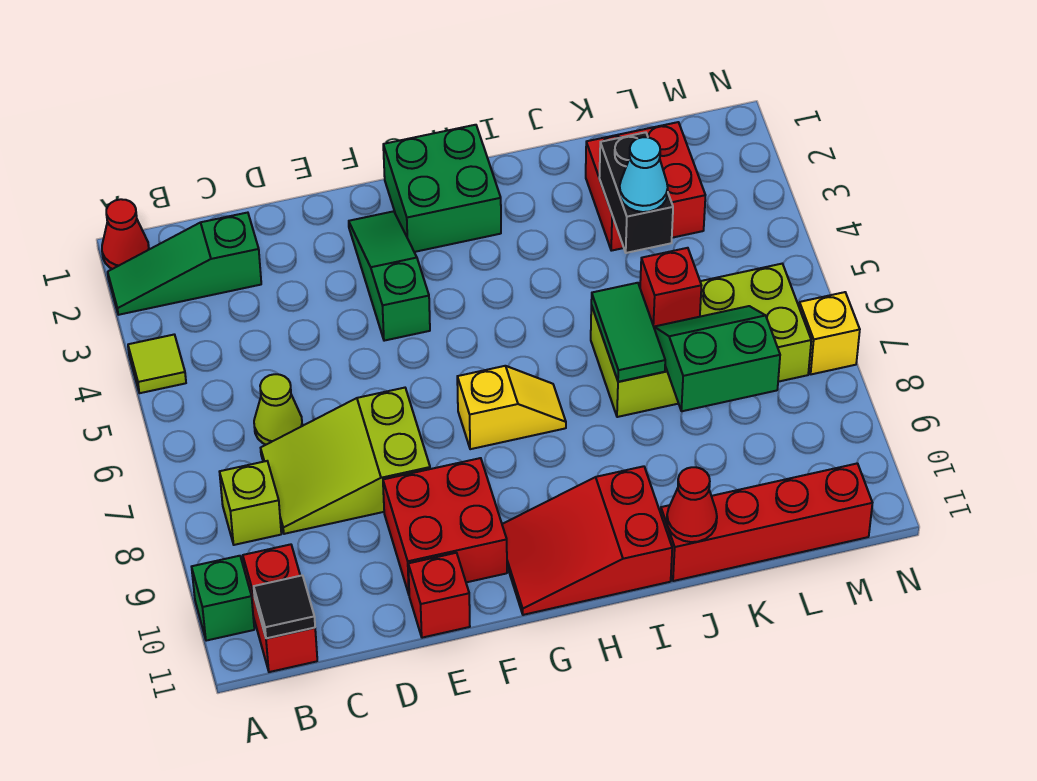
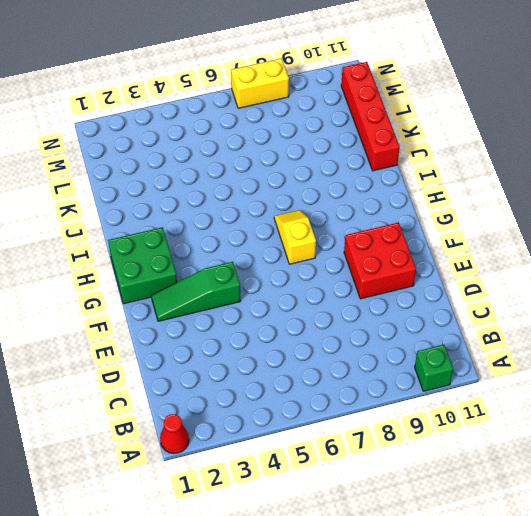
yellow 1x2 brick [231,58,289,108] -> yellow 1x1 brick [799,292,860,374]
none -> green 1x3 slope [108,213,261,315]
none -> lime 1x1 tile [128,335,186,393]
none -> lime 1x1 brick [220,461,281,545]

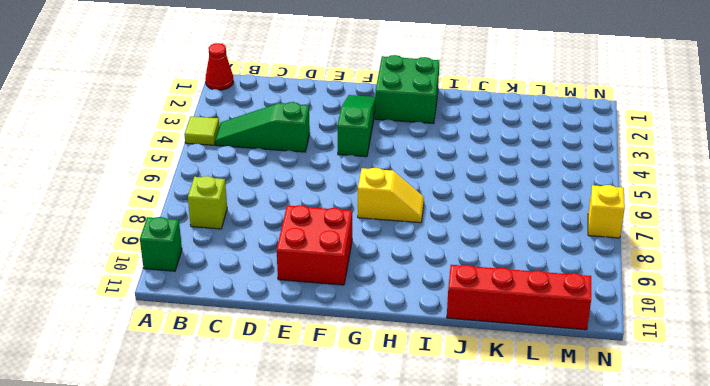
green 1x3 slope [215,102,310,152] -> green 1x3 slope moved to [108,213,261,315]
none -> red 1x2 brick [243,544,317,672]
none -> lime 1x1 cone [254,374,302,445]
none -> lime 2x3 slope [261,388,430,534]

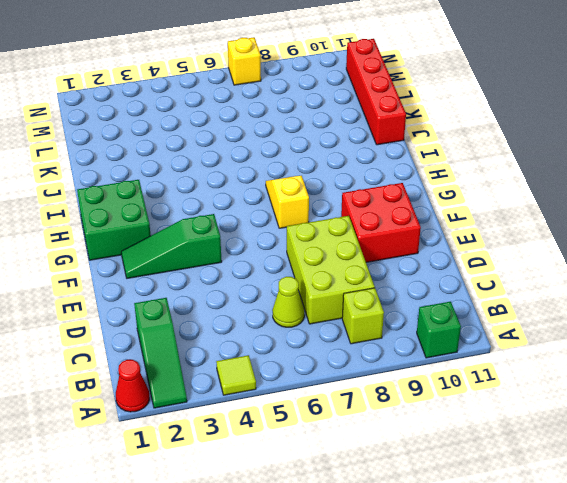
lime 2x3 brick [287,216,375,324] -> lime 2x3 slope [261,388,430,534]
none -> red 1x2 brick [243,544,317,672]
none -> red 1x1 brick [408,553,470,638]
none -> red 2x3 slope [502,466,672,615]

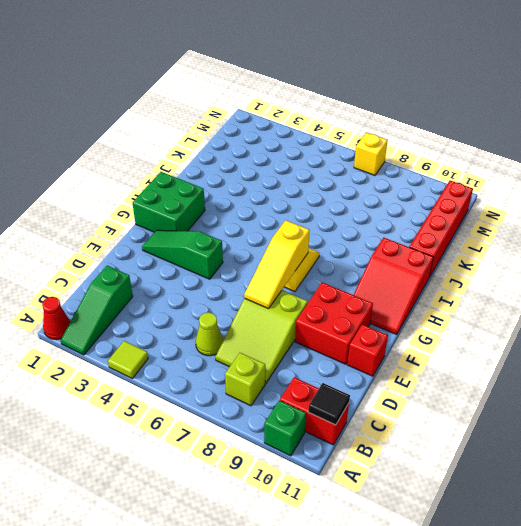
yellow 1x3 slope [244,220,310,309] -> none
none -> lime 2x4 brick [591,264,811,417]
none -> red 2x2 brick [586,122,705,251]
none -> green 1x2 tile [591,283,665,382]

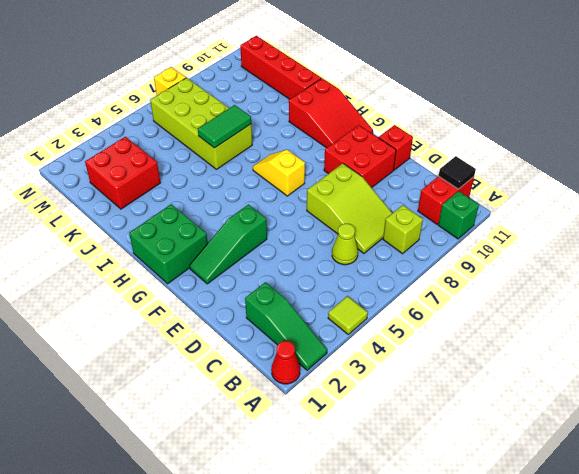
none -> red 1x1 cone [667,467,717,542]
none -> black 1x2 brick [599,132,673,253]
none -> red 1x1 brick [640,248,701,327]

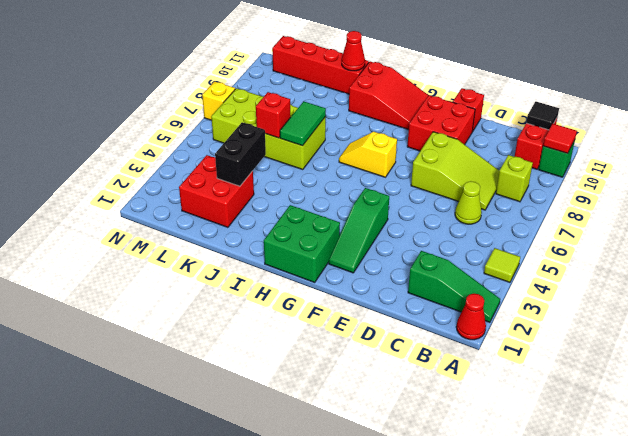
red 1x1 tile [543,124,577,153] -> none
none -> green 2x2 slope [654,306,780,411]
none -> cyan 1x1 cone [619,137,668,212]

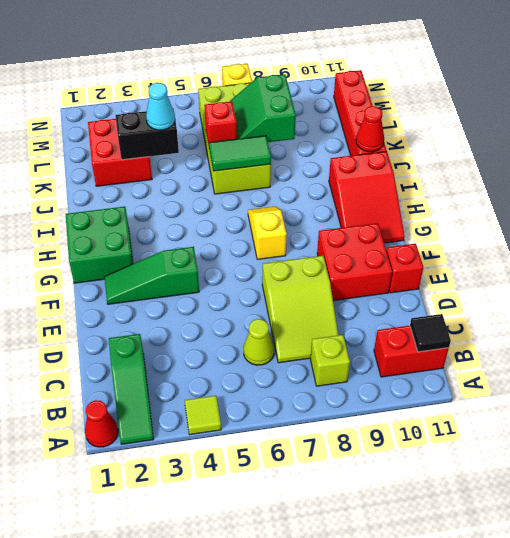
none -> green 1x1 brick [192,556,254,641]

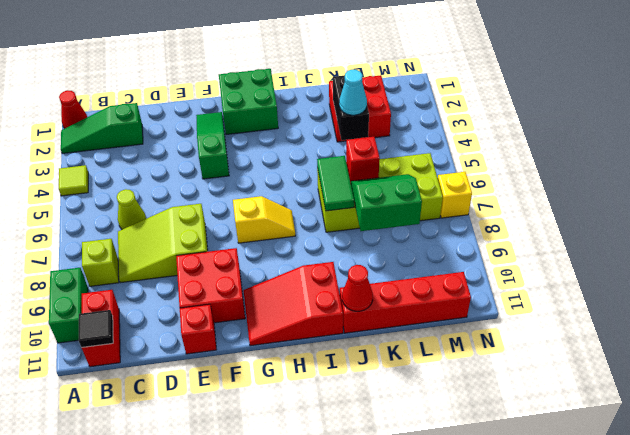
green 1x2 brick [49,268,88,343] -> green 1x1 brick [192,556,254,641]

